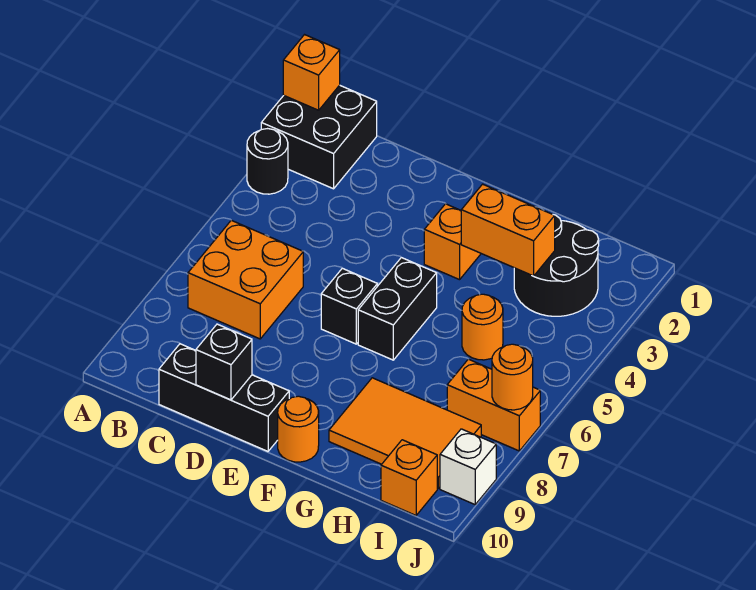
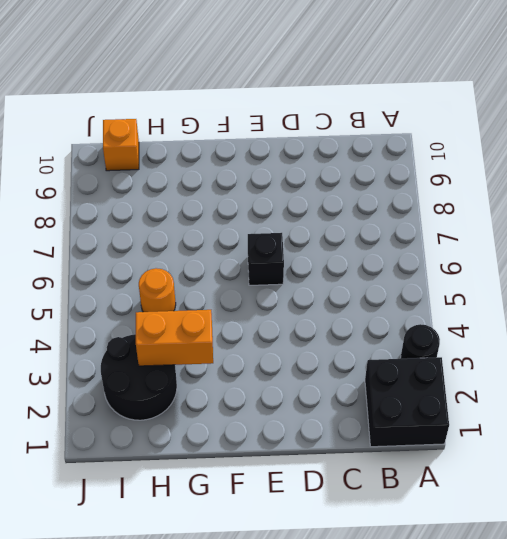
none -> orange 2x2 brick [188,220,303,339]
none -> black 1x3 brick [159,344,289,451]
none -> orange 1x1 brick [424,204,481,280]

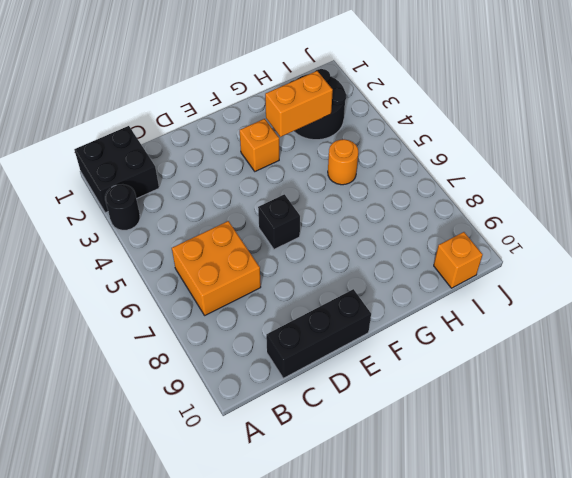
none -> black 1x2 brick [358,258,437,360]
none -> orange 1x1 round brick [278,396,319,462]
none -> orange 2x3 tile [329,378,481,489]

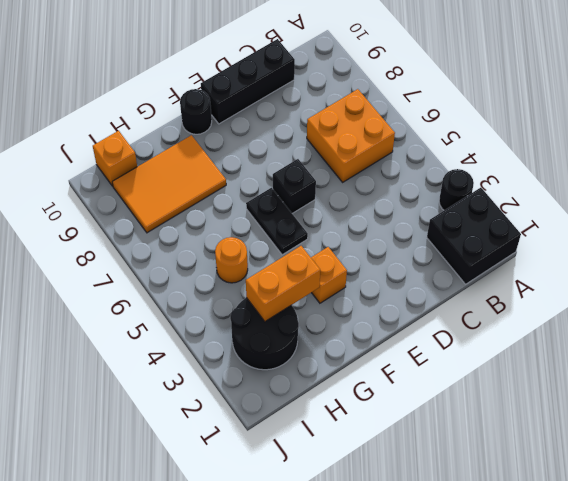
black 1x2 plate [246,188,308,255] -> black 1x2 brick [358,258,437,360]
black 1x1 round brick [180,89,212,134] -> orange 1x1 round brick [278,396,319,462]
none -> orange 1x2 brick [447,359,540,451]
none -> white 1x1 brick [440,429,496,504]
none -> orange 1x1 brick [283,35,340,110]

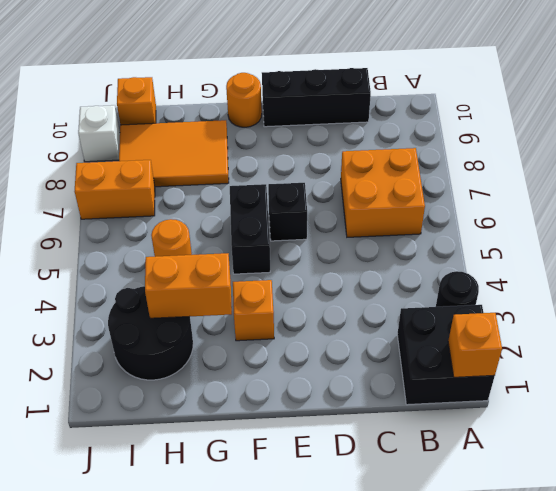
none -> black 1x1 brick [196,324,252,400]
none -> orange 1x1 round brick [492,344,533,410]

